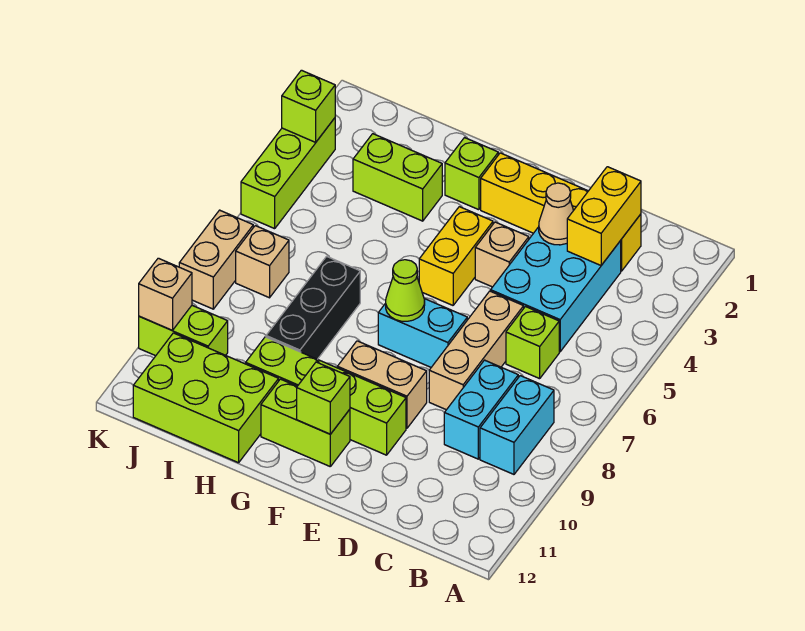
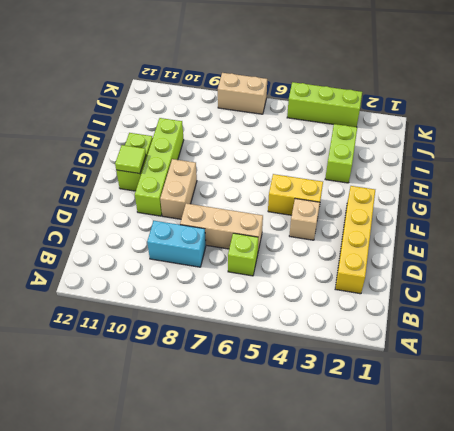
lime 1x1 tile [115,145,146,174] -> lime 1x1 brick [297,362,350,434]
none -> cyan 1x2 brick [480,376,554,474]
none -> cyan 2x3 brick [491,227,621,352]
none -> cyan 1x2 brick [378,299,467,367]

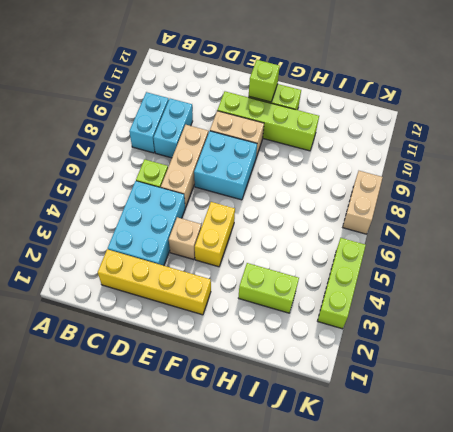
cyan 2x2 brick [194,131,257,200] -> cyan 1x2 brick [378,299,467,367]
none -> lime 1x1 brick [445,138,498,210]
none -> black 1x3 brick [266,256,360,359]
none -> lime 2x3 brick [133,333,279,463]

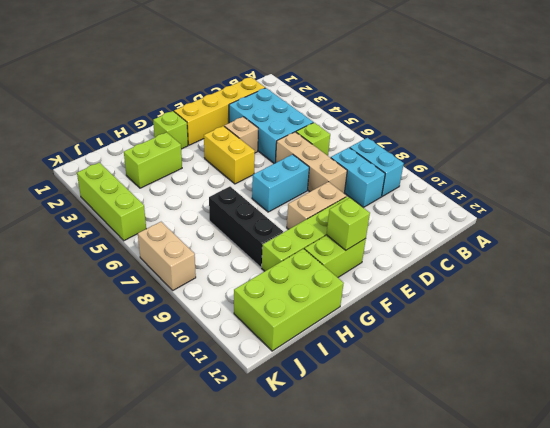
none -> tan 1x1 brick [236,226,289,298]
none -> lime 1x2 brick [139,306,228,356]
none -> yellow 1x2 brick [567,167,641,265]

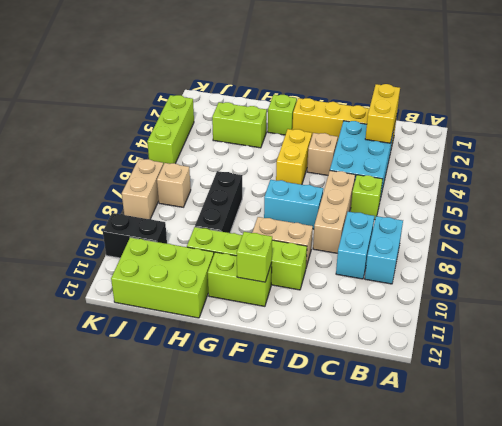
black 1x2 brick [103,213,167,258] -> lime 1x2 brick [139,306,228,356]
none -> tan 1x1 cone [539,183,574,245]
none -> lime 1x1 cone [386,260,425,321]
none -> lime 1x1 brick [282,70,335,142]

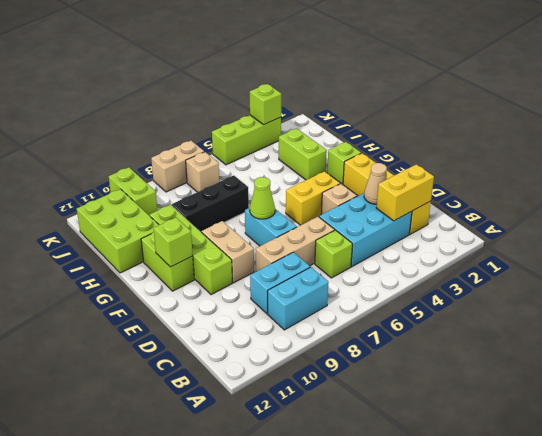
none -> tan 1x1 brick [139,258,192,330]

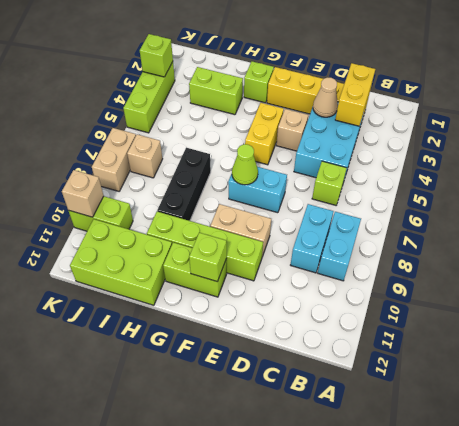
none -> tan 1x3 brick [429,291,524,410]

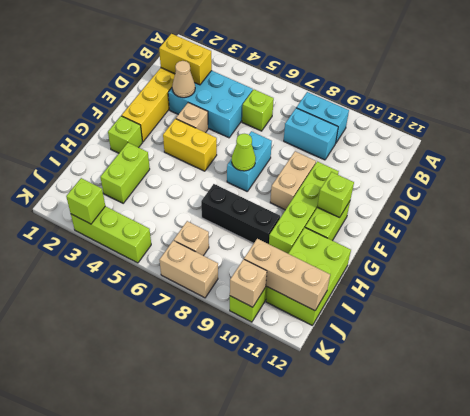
tan 1x3 brick [244,239,330,311] -> tan 1x3 brick moved to [429,291,524,410]

